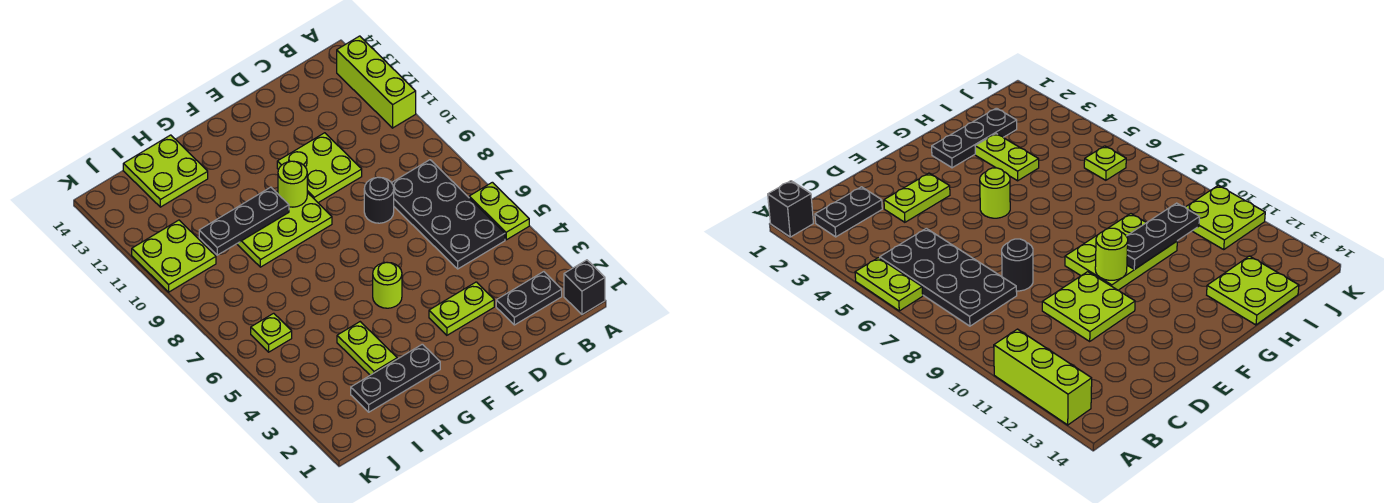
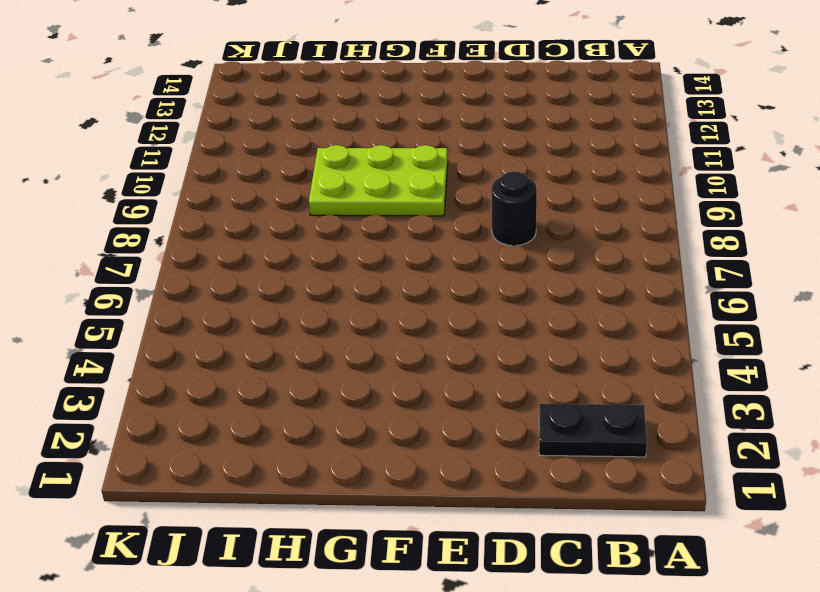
none -> black 1x1 brick [564,260,605,314]
none -> lime 1x2 plate [469,182,529,240]
none -> lime 1x3 brick [337,36,416,128]

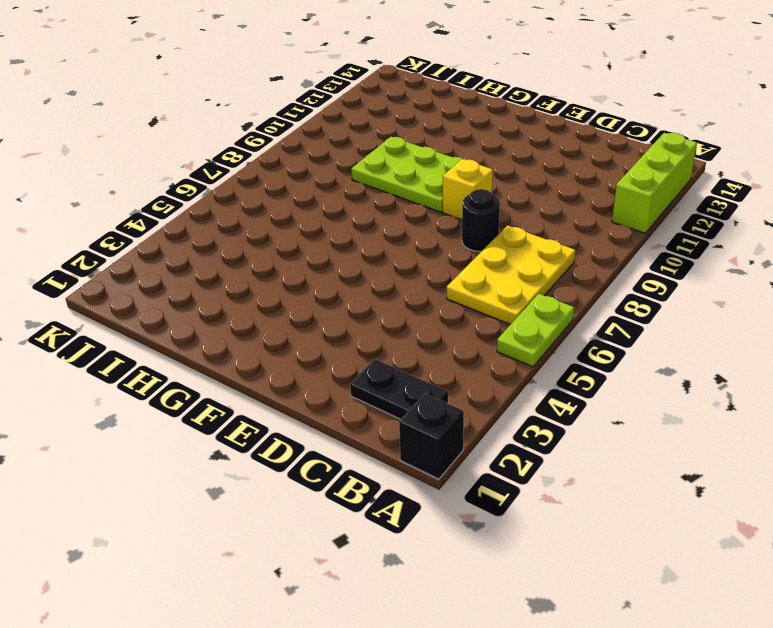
yellow 2x3 plate [447,226,575,325] -> black 2x4 plate [392,160,505,269]
yellow 1x1 brick [443,159,493,220] -> none
none -> lime 1x2 plate [429,282,494,335]
none -> lime 2x2 plate [277,133,362,203]
none -> lime 1x1 round brick [373,262,402,308]

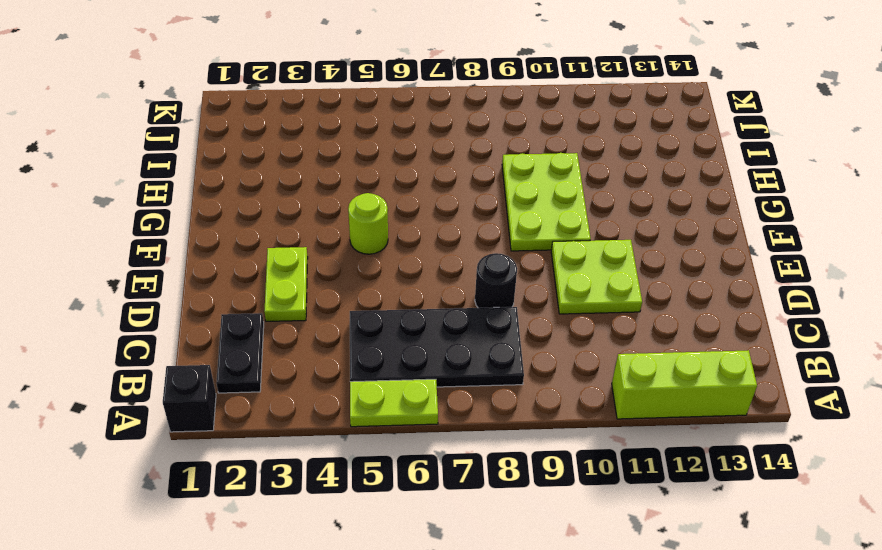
none -> black 1x3 plate [351,344,440,412]
none -> lime 1x2 plate [337,322,397,375]
none -> lime 2x2 plate [123,135,208,207]

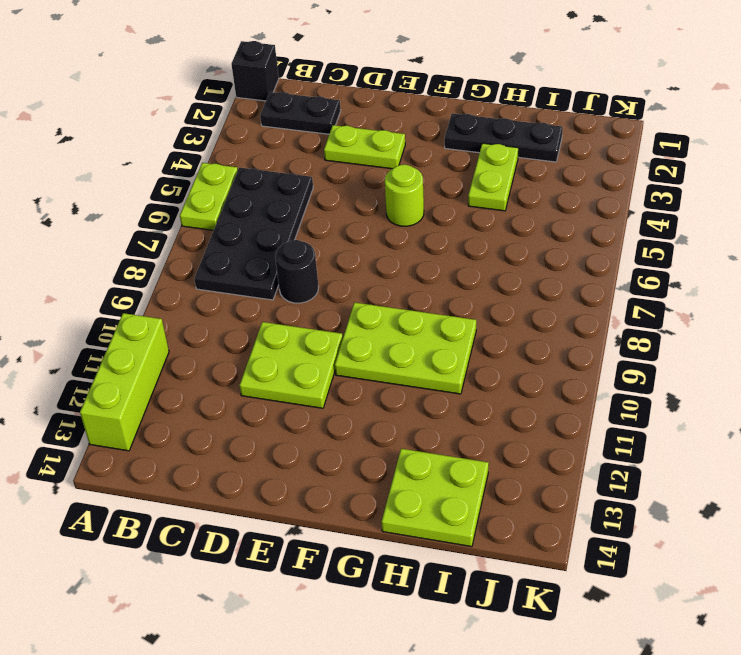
none -> lime 1x1 plate [251,313,292,352]
none -> lime 2x2 plate [132,220,216,292]
none -> lime 1x1 round brick [278,161,307,207]

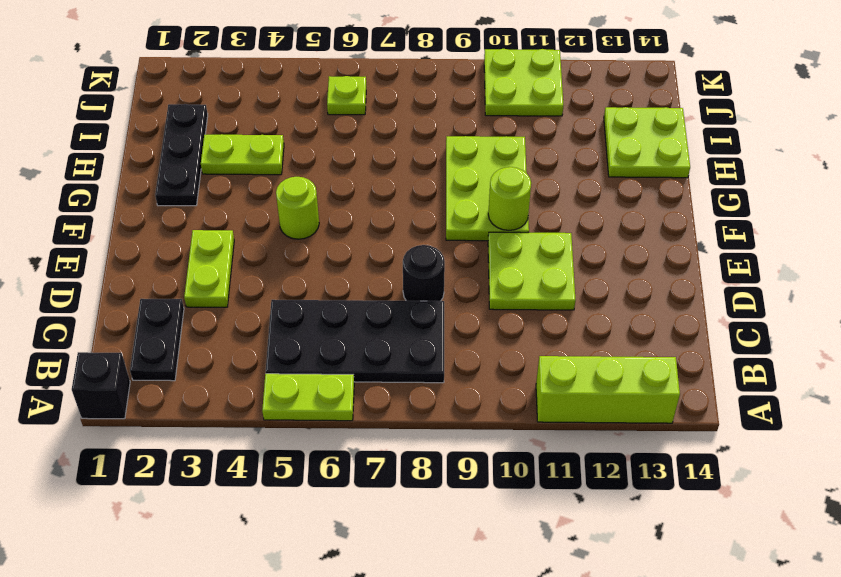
none -> black 1x3 plate [199,187,289,255]

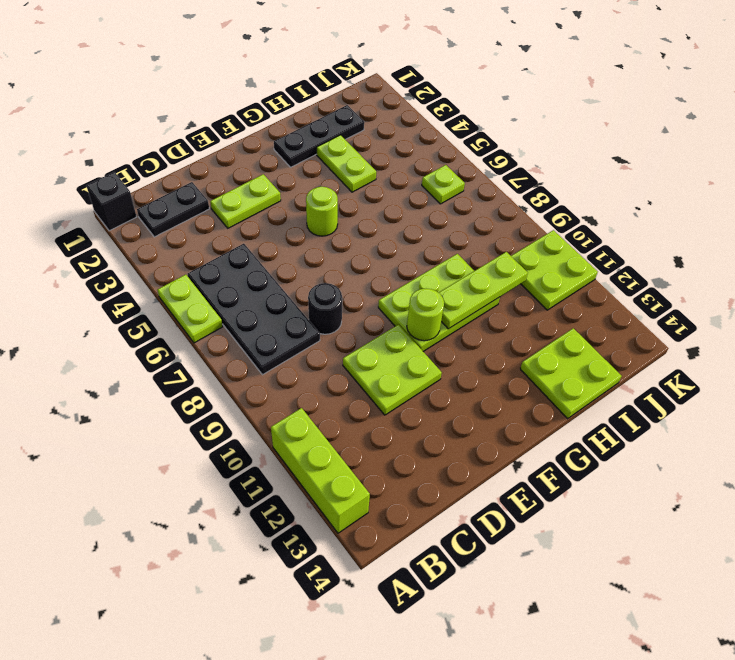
lime 1x3 plate [439,252,528,329] -> black 1x3 plate [199,187,289,255]

